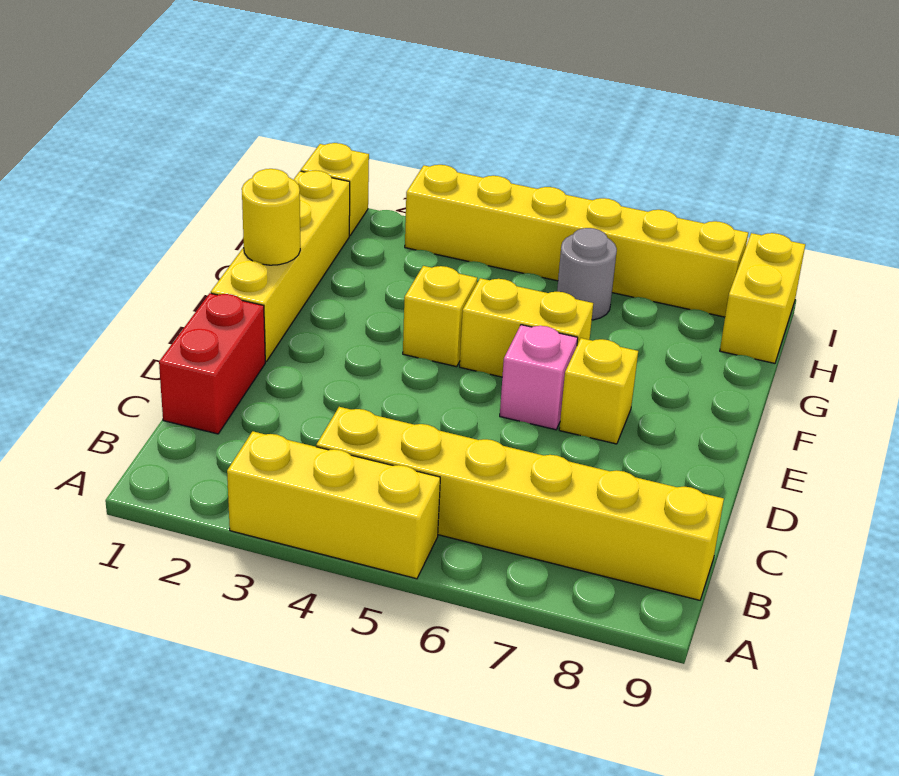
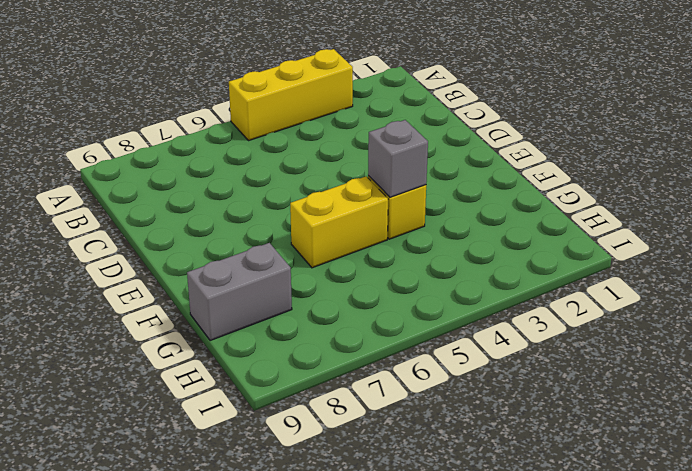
grey 1x1 brick [368,120,428,197] -> none
grey 1x2 brick [187,243,292,341] -> none
none -> yellow 1x6 brick [316,407,724,600]
none -> red 1x2 brick [159,293,265,434]
none -> yellow 1x4 brick [211,170,350,362]

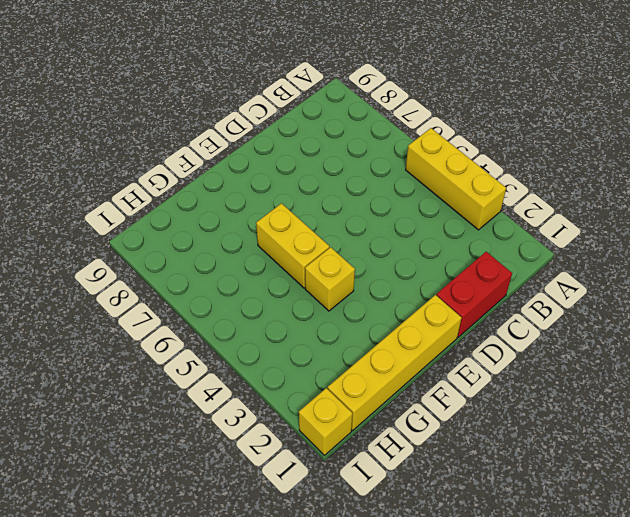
none -> yellow 1x6 brick [316,407,724,600]
none -> pink 1x1 brick [500,325,578,430]
none -> yellow 1x1 brick [559,338,638,444]

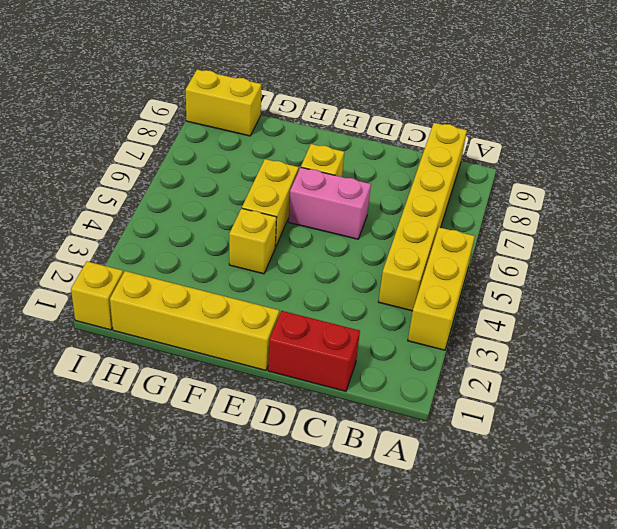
pink 1x2 brick [288,167,371,239] -> pink 1x1 brick [500,325,578,430]
none -> grey 1x1 round brick [557,228,617,320]
none -> yellow 1x6 brick [405,165,748,317]
none -> yellow 1x1 round brick [242,169,300,265]

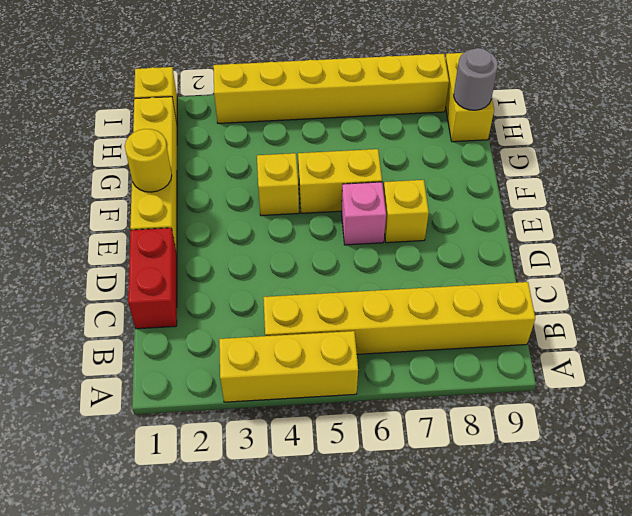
grey 1x1 round brick [454,48,498,110] -> grey 1x1 round brick moved to [557,228,617,320]

